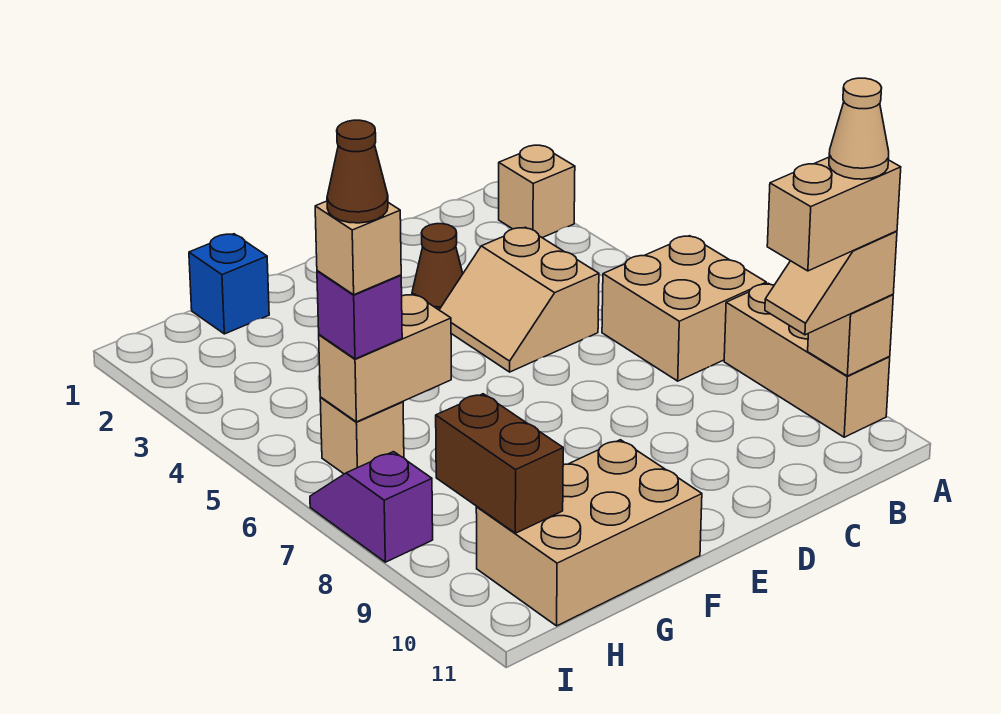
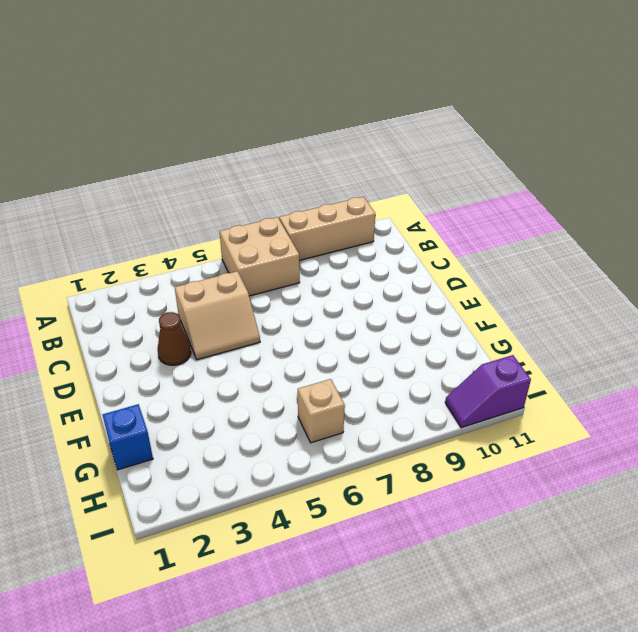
purple 1x2 slope [445,355,531,428] -> purple 1x2 slope moved to [310,452,433,562]
none -> tan 1x1 brick [499,145,575,238]
none -> tan 2x3 brick [476,440,702,626]
none -> tan 1x1 brick [808,294,893,376]

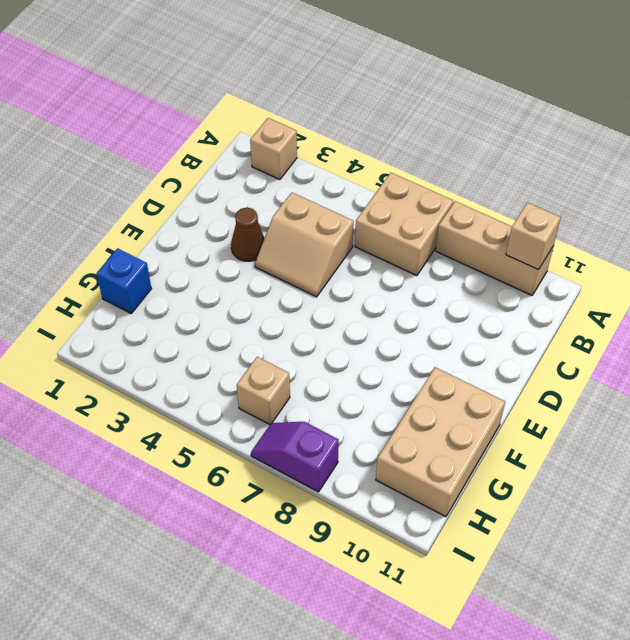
none -> tan 1x2 brick [319,294,451,422]
none -> brown 1x2 brick [436,394,563,533]
none -> tan 1x2 slope [765,231,897,335]

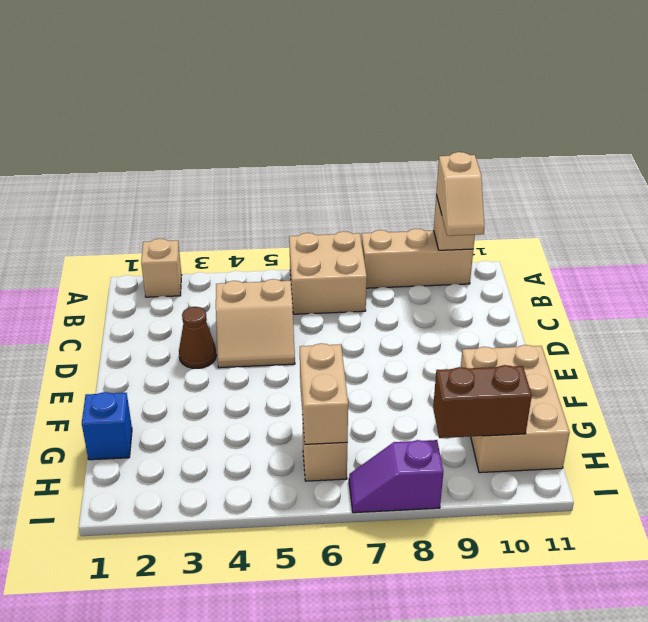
none -> purple 1x1 brick [317,271,402,359]
none -> tan 1x2 brick [767,157,901,271]
none -> tan 1x1 brick [315,201,401,295]

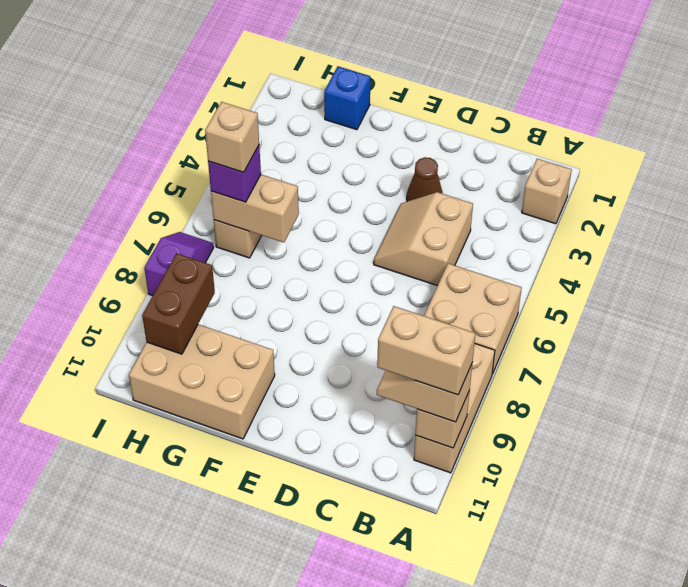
none -> tan 1x1 cone [829,78,889,179]
none -> brown 1x1 cone [327,120,388,223]

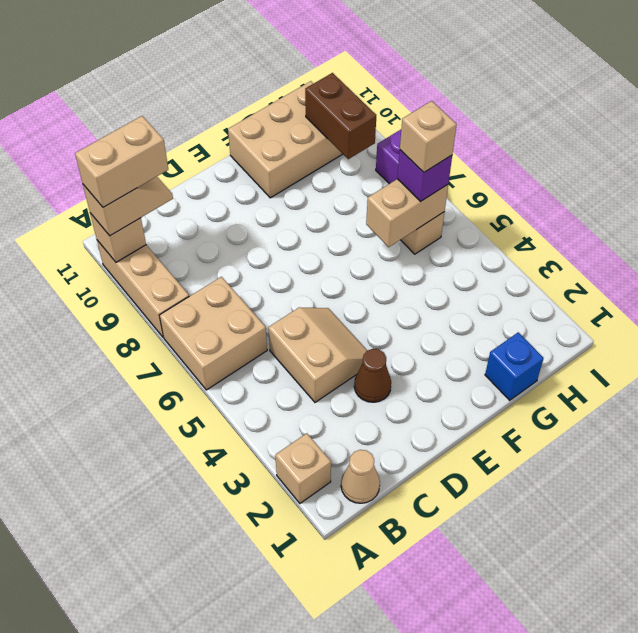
tan 1x1 cone [341,450,380,503] -> tan 1x1 cone moved to [829,78,889,179]
none -> brown 1x1 cone [327,120,388,223]

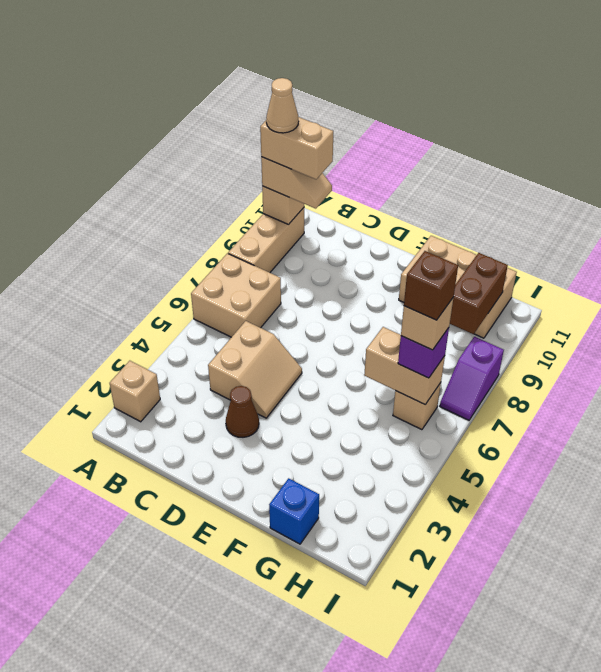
brown 1x1 brick [404,251,458,320] -> brown 1x1 cone [327,120,388,223]

